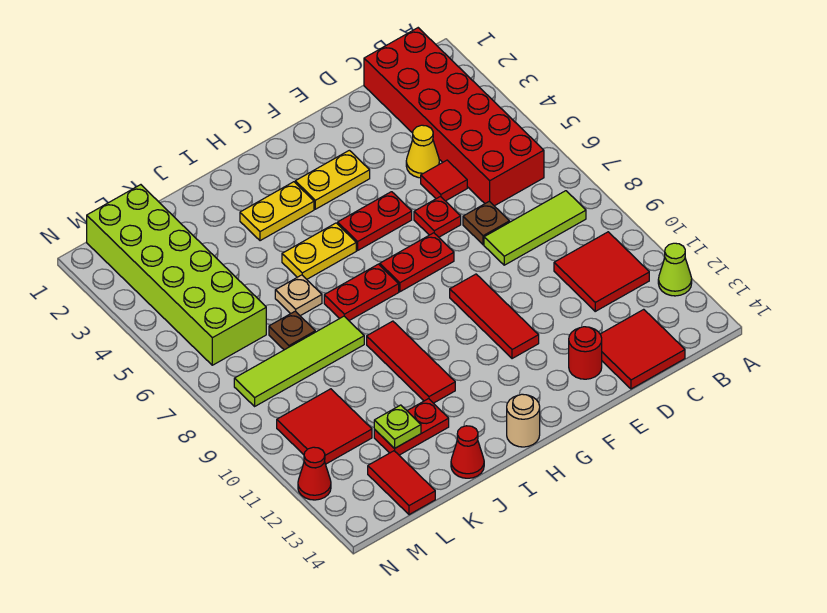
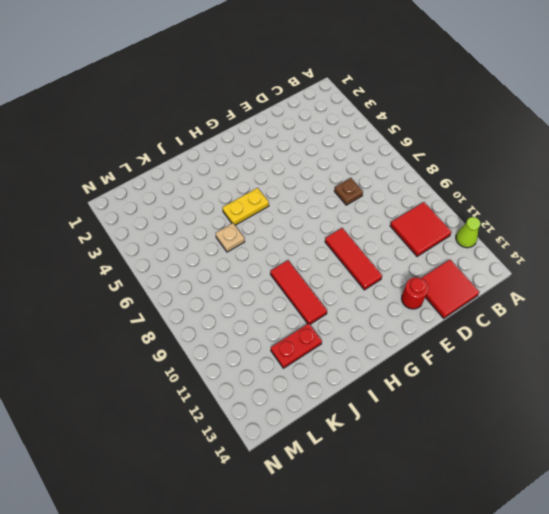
none -> red 2x6 brick [364,28,544,206]
none -> lime 1x3 tile [484,191,586,265]
none -> yellow 1x1 cone [406,125,439,178]

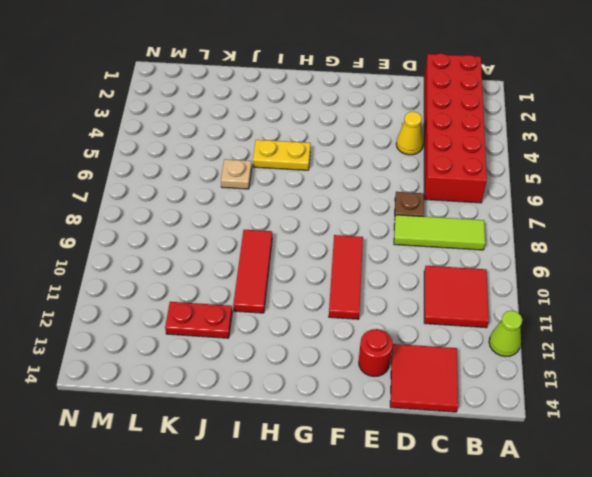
none -> red 1x1 tile [421,160,467,201]
none -> red 1x1 plate [414,197,461,237]
none -> yellow 1x2 plate [295,150,370,209]

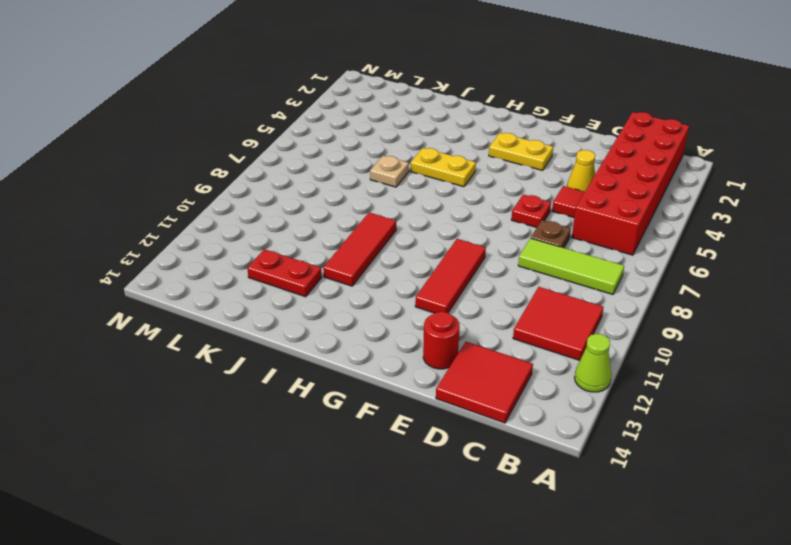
none -> red 1x2 plate [338,192,412,250]
none -> red 1x2 plate [380,233,454,292]
none -> yellow 1x2 plate [240,182,314,241]

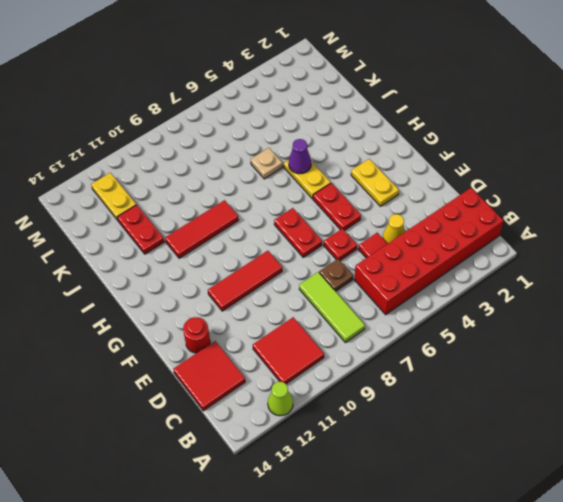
purple 1x1 cone [289,139,311,174] -> none
yellow 1x2 plate [91,173,136,220] -> yellow 1x2 plate moved to [240,182,314,241]
none -> red 1x2 plate [324,264,399,320]
none -> tan 1x1 round brick [507,394,540,447]
none -> lime 1x4 tile [234,316,364,406]

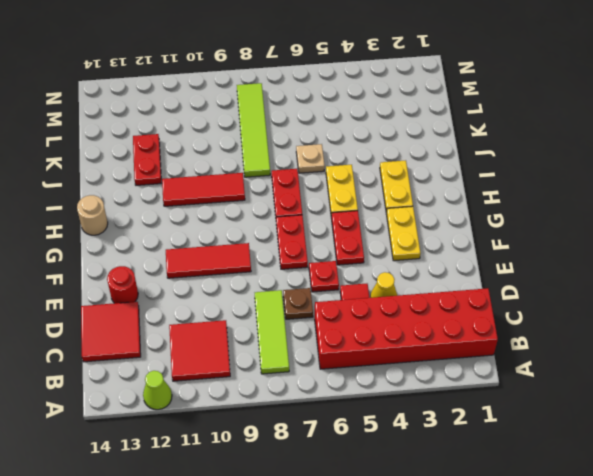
none -> red 1x1 cone [451,426,484,478]
none -> brown 1x1 plate [269,311,315,350]
none -> lime 2x6 brick [87,185,266,365]

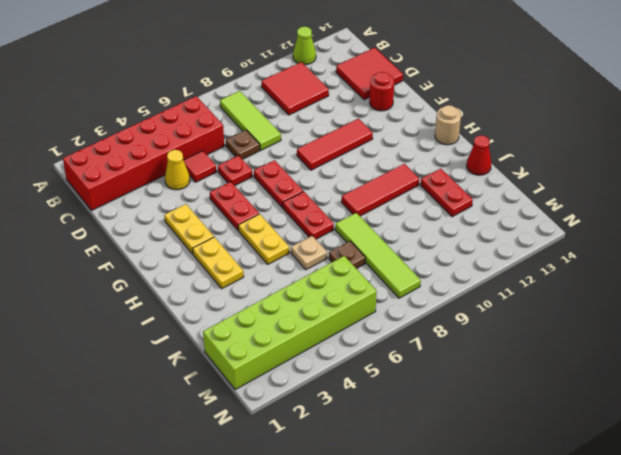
none -> red 2x2 tile [277,389,372,464]
none -> red 1x2 tile [368,451,435,515]
none -> red 1x1 cone [298,447,331,500]

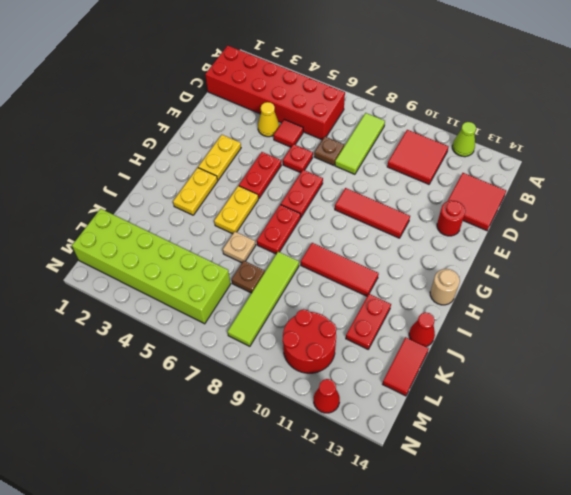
red 1x2 tile [383,337,429,396] -> red 1x2 tile turned to [368,451,435,515]
red 2x2 round brick [283,309,336,373] -> red 2x2 tile [277,389,372,464]
none -> lime 1x1 plate [374,405,421,449]

